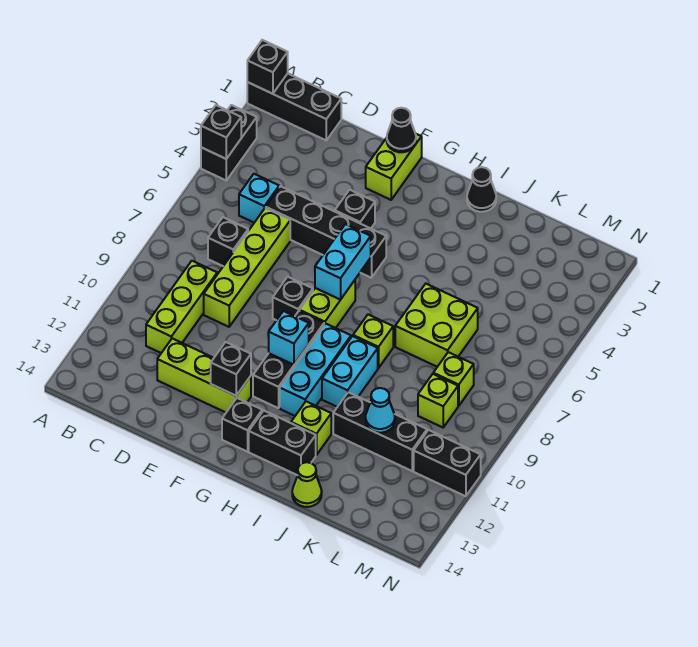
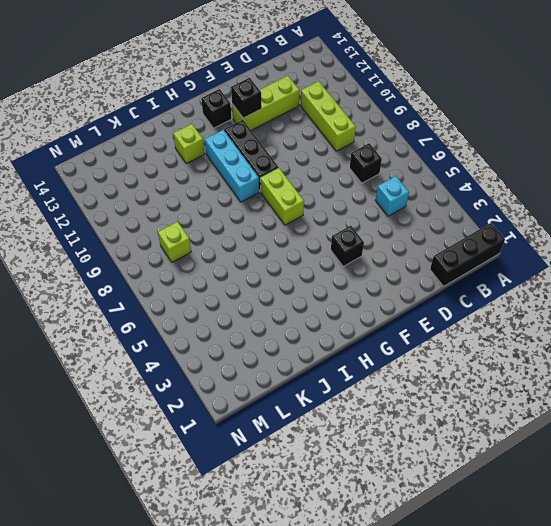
none -> black 1x2 brick [201,105,257,180]
none -> black 1x4 brick [266,186,386,278]
none -> lime 1x4 brick [204,208,290,327]
none -> lime 1x2 brick [366,134,422,200]

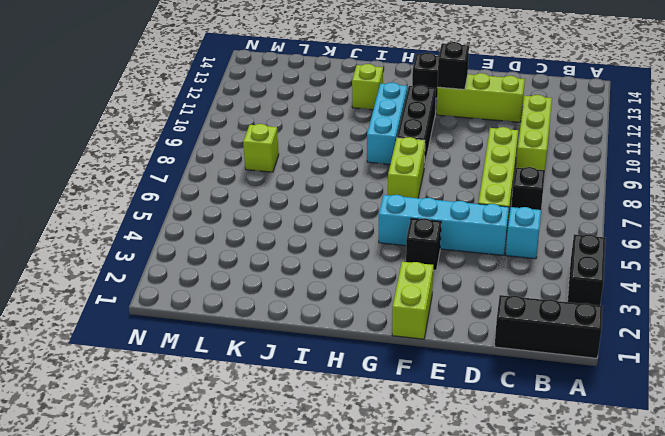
cyan 1x4 brick [379,195,509,255] -> black 1x4 brick [266,186,386,278]
none -> black 1x1 brick [273,277,313,320]
none -> black 1x2 brick [249,411,316,475]
none -> black 1x1 cone [467,167,496,212]
none -> lime 1x1 brick [353,315,393,368]

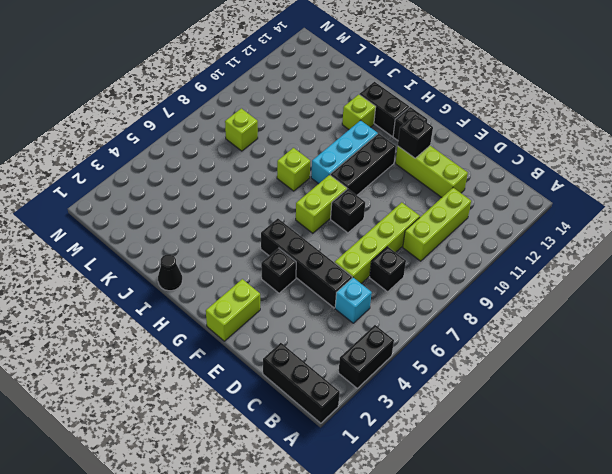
none -> cyan 1x2 brick [322,336,378,407]
none -> lime 2x2 brick [395,284,478,367]
none -> black 1x3 brick [333,392,427,471]
none -> lime 1x1 cone [292,462,322,507]

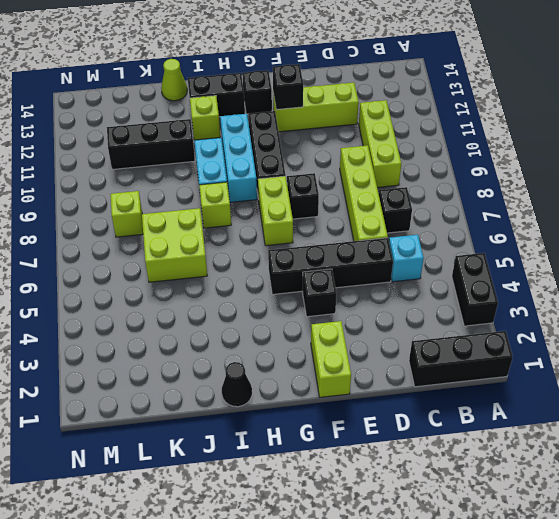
none -> lime 1x1 brick [418,374,458,427]
none -> black 1x2 brick [414,430,481,496]
none -> black 1x1 brick [247,40,288,94]
none -> black 1x1 brick [201,105,241,159]

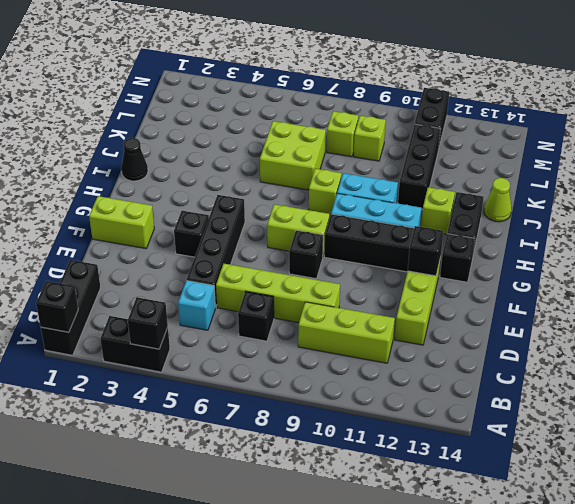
none -> black 1x1 cone [387,108,416,152]
none -> cyan 1x2 brick [315,224,371,300]
none -> cyan 1x1 brick [269,311,309,365]
none -> cyan 1x1 cone [366,388,395,433]

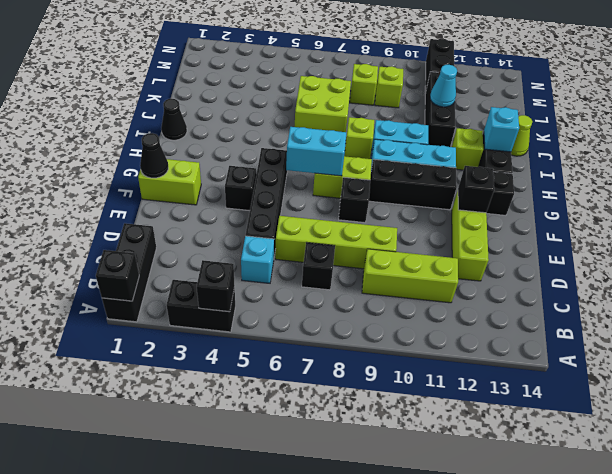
cyan 1x1 brick [484,107,519,152] -> cyan 1x1 brick moved to [269,311,309,365]

